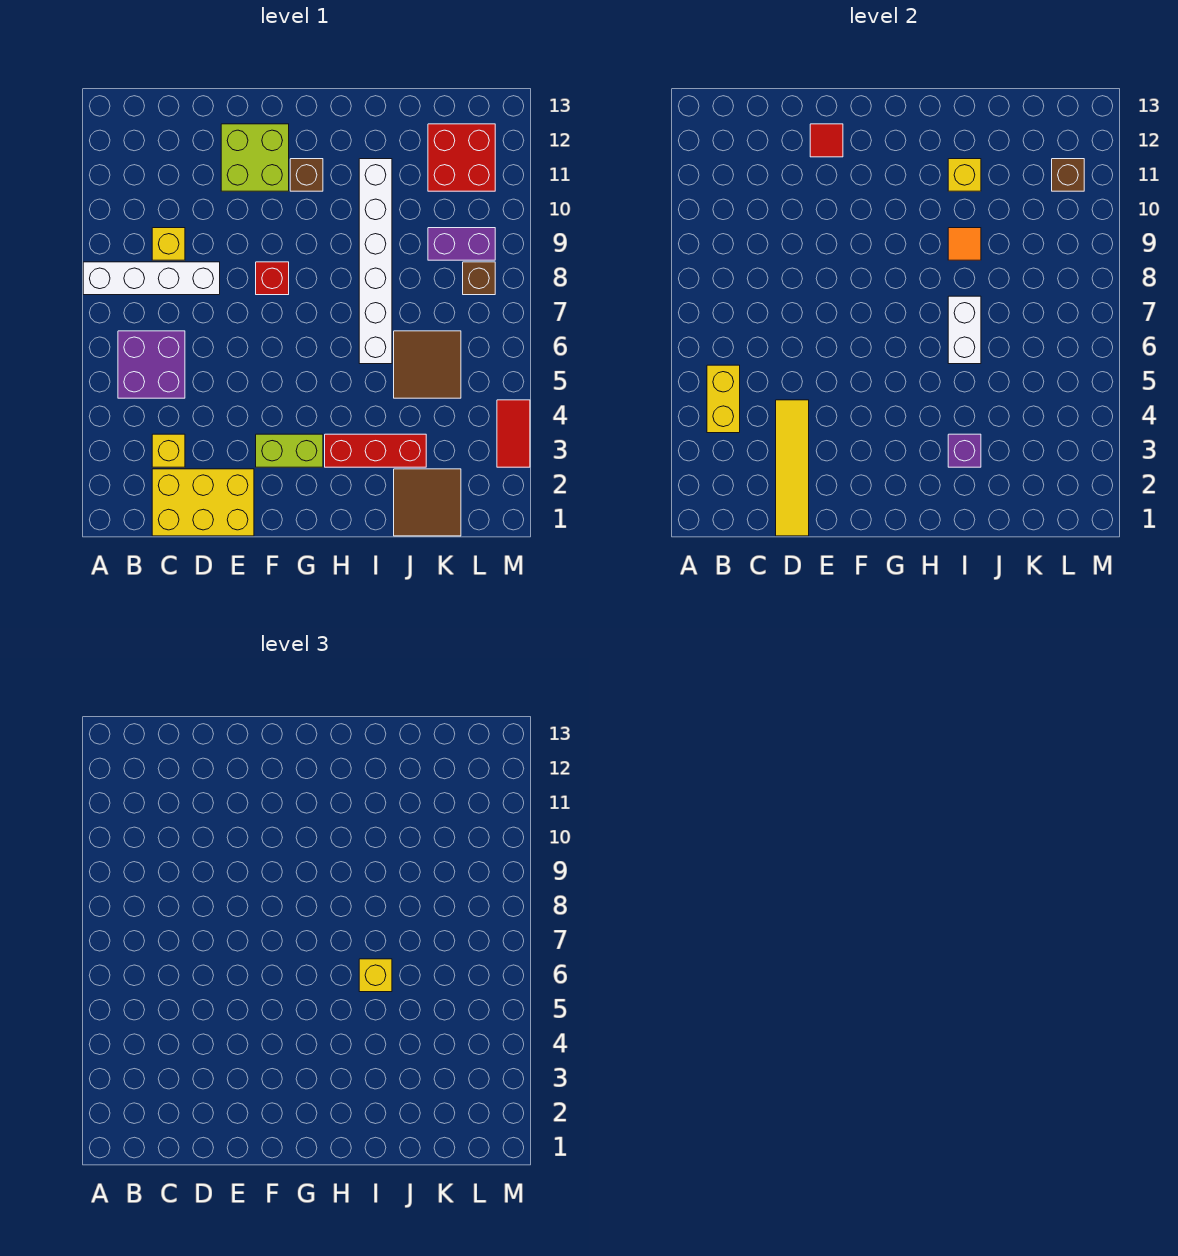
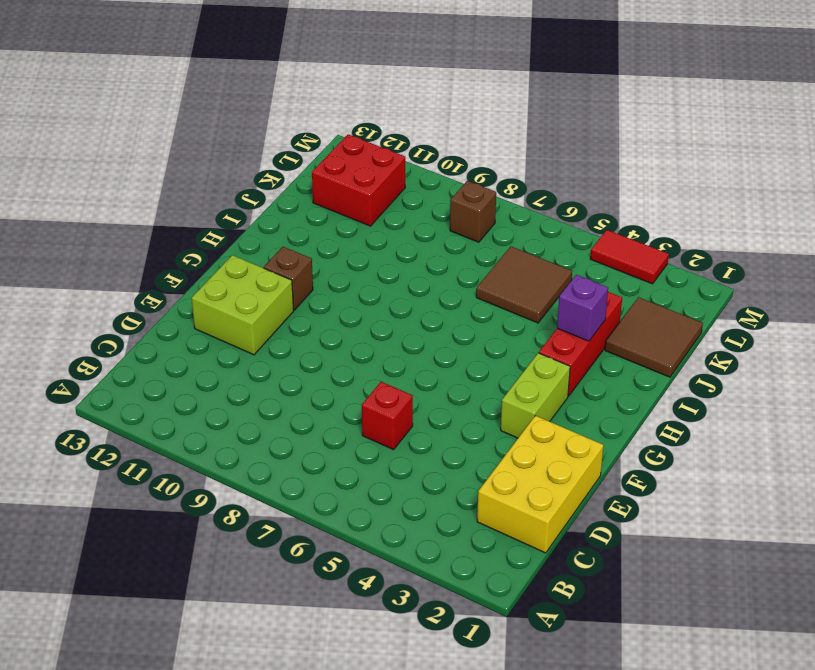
red 1x1 brick [362,382,413,450] -> red 1x1 brick moved to [256,262,289,295]
none -> white 1x4 brick [83,262,220,295]
none -> purple 2x2 brick [118,331,185,398]
none -> yellow 1x1 brick [152,434,185,467]

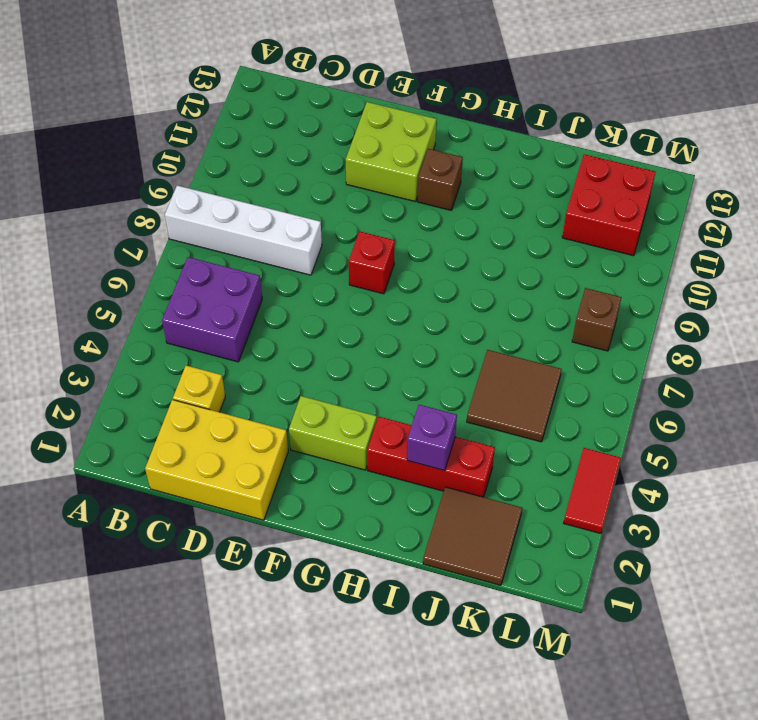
none -> yellow 1x1 brick [152,228,185,260]
none -> white 1x6 brick [359,159,392,364]
none -> purple 1x2 brick [428,228,495,260]

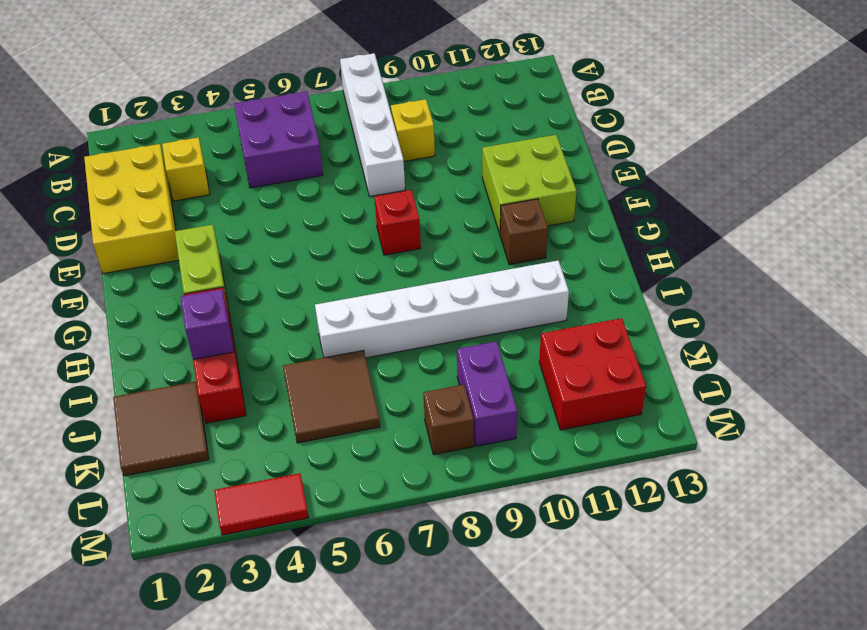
none -> yellow 1x2 brick [707,365,740,433]
none -> yellow 1x4 tile [776,400,809,536]
none -> red 1x1 tile [810,124,843,157]

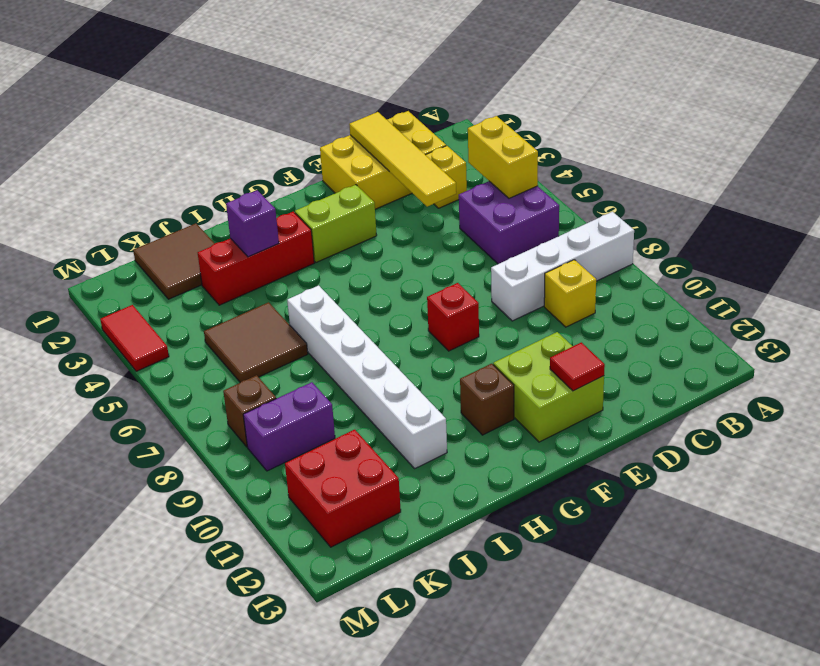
none -> white 1x2 brick [948,296,981,364]
none -> orange 1x1 tile [948,228,981,260]
none -> yellow 1x1 brick [948,159,981,191]

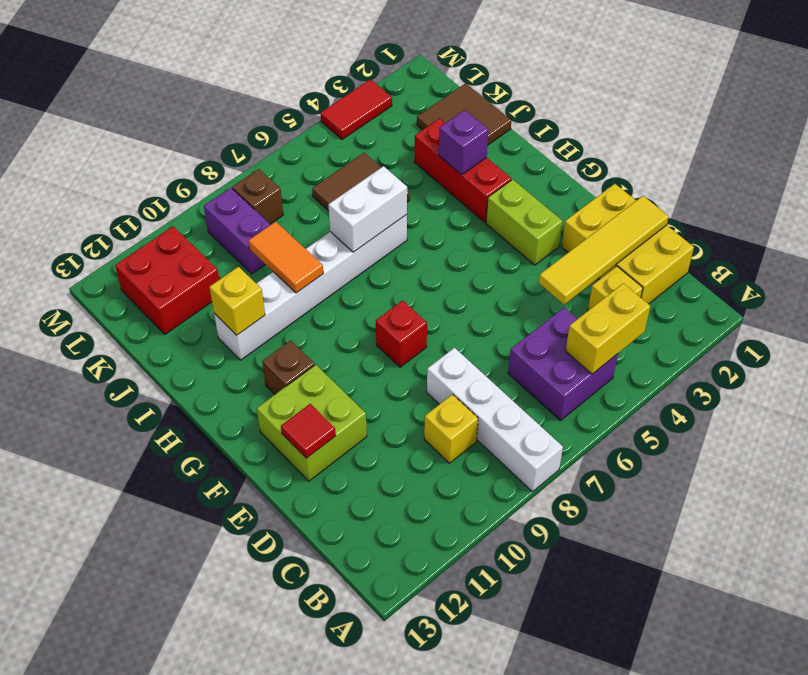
orange 1x2 tile [248,222,323,293] -> orange 1x1 tile [948,228,981,260]
none -> brown 1x1 brick [1052,159,1084,191]
none -> yellow 1x1 brick [359,959,392,992]

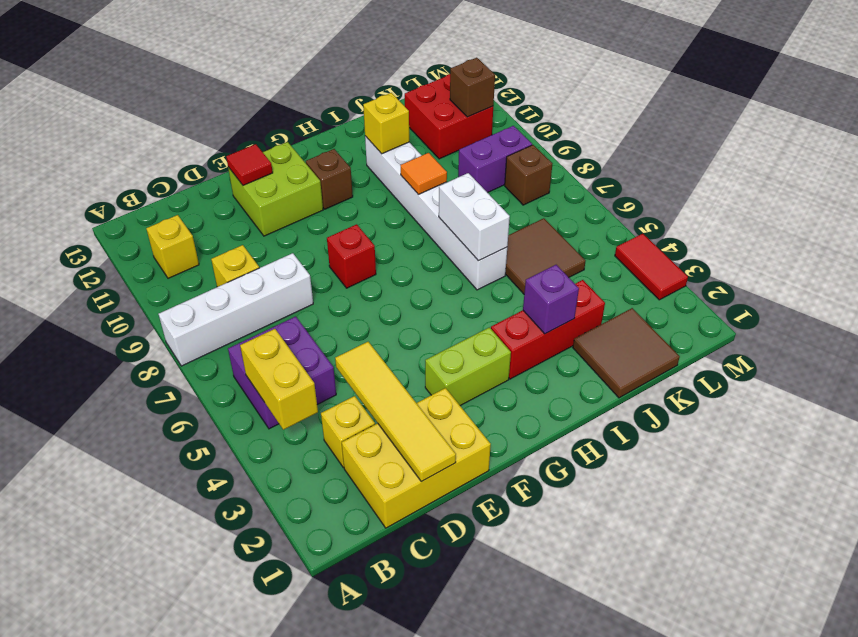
yellow 1x1 brick [146,215,199,278] -> yellow 1x1 brick moved to [359,959,392,992]

